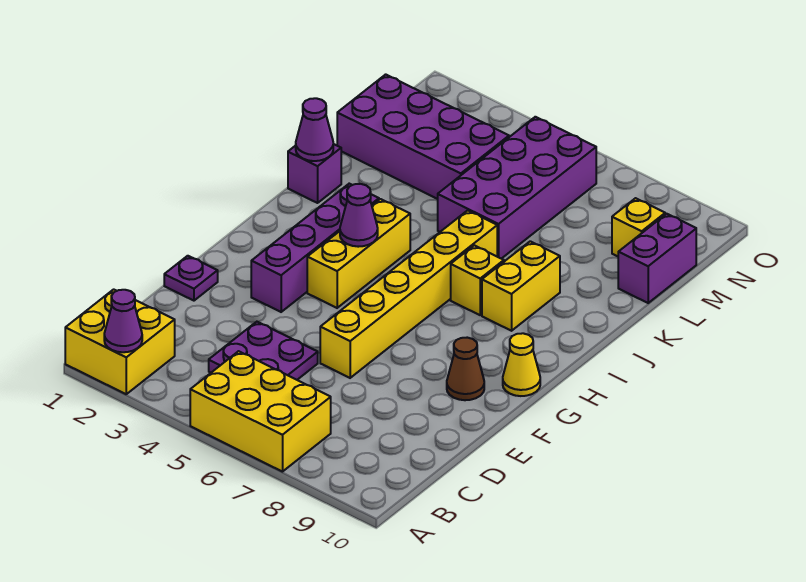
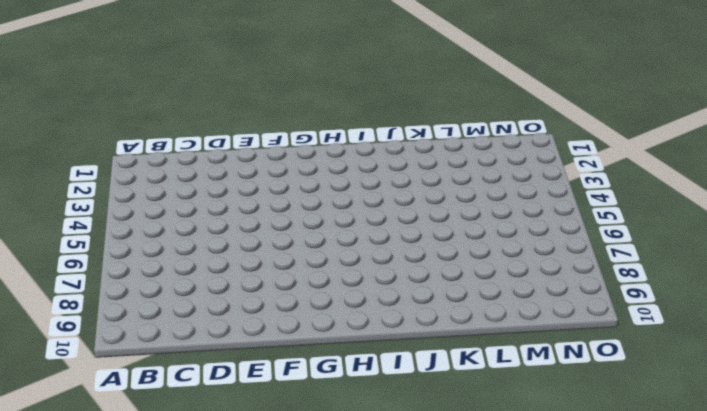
none -> yellow 2x2 brick [65,289,175,394]
none -> yellow 2x3 brick [190,351,331,472]
none -> purple 2x2 plate [209,322,318,380]

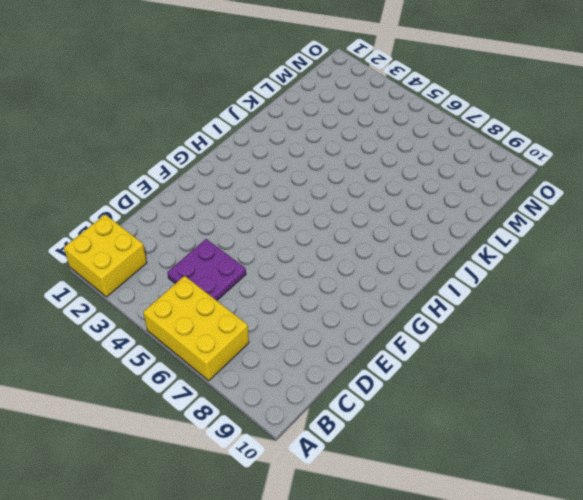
none -> purple 1x1 plate [164,256,218,301]
none -> yellow 1x6 brick [320,210,497,378]
none -> purple 1x4 brick [251,184,379,312]

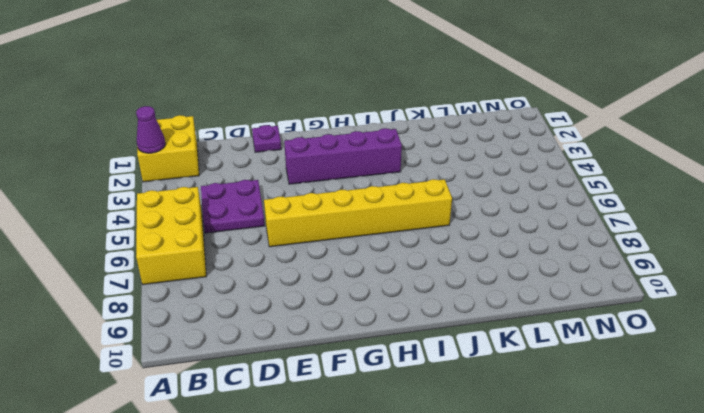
none -> brown 1x1 cone [447,338,484,400]
none -> yellow 1x3 brick [307,199,410,308]
none -> yellow 1x1 cone [503,333,540,396]

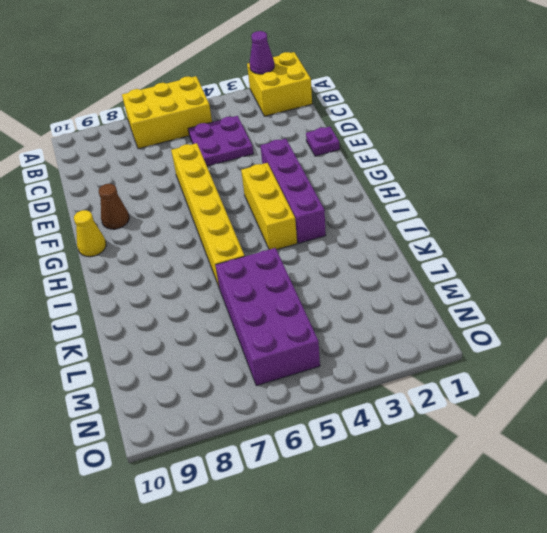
none -> yellow 1x1 brick [451,245,504,315]
none -> yellow 1x2 brick [482,241,560,331]
none -> purple 1x1 brick [288,144,341,203]

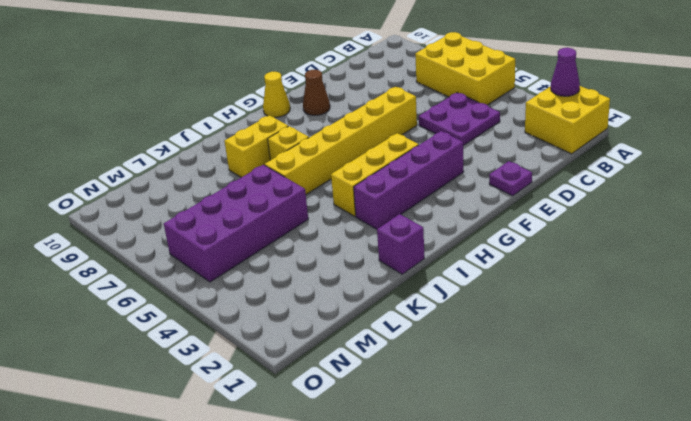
none -> purple 2x4 brick [337,74,509,199]
none -> purple 1x2 brick [618,214,696,303]
none -> yellow 1x1 brick [612,198,665,256]

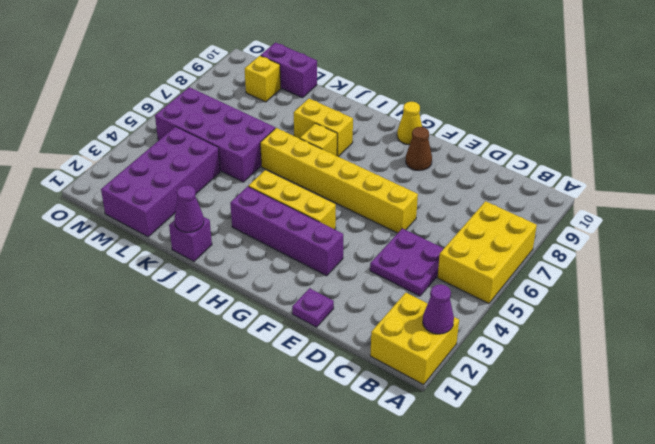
none -> purple 1x1 cone [340,184,378,247]

